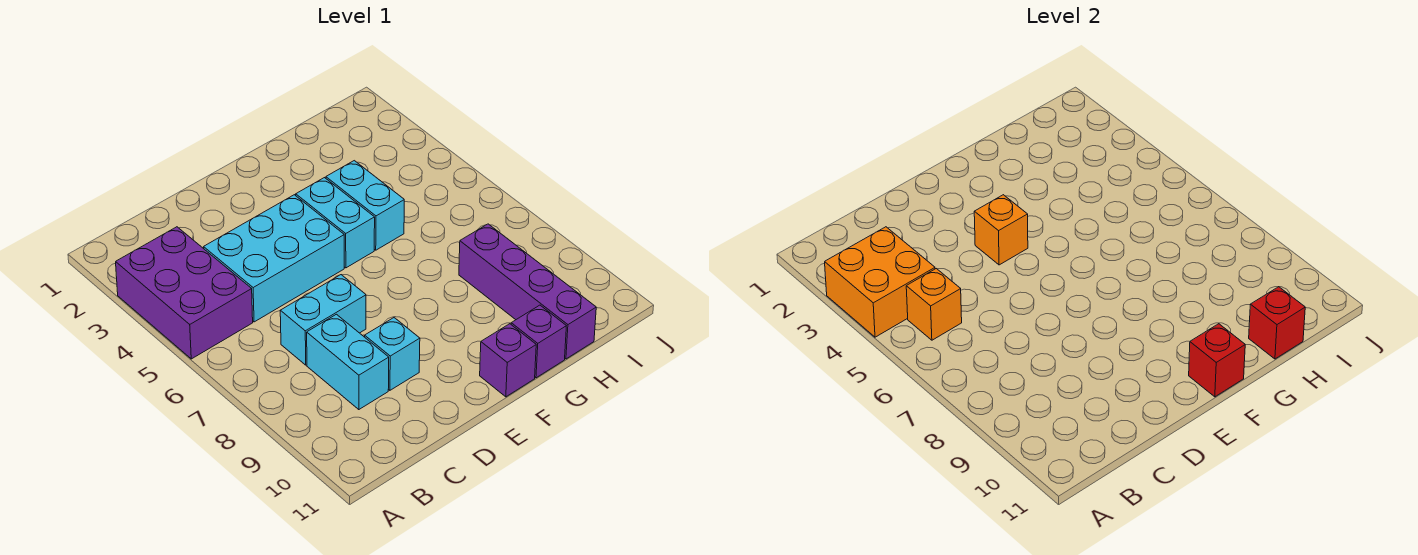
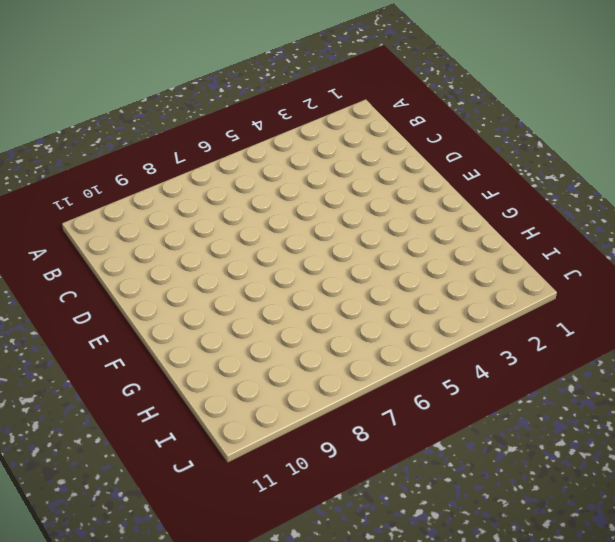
none -> purple 2x3 brick [116,227,253,359]
none -> cyan 2x3 brick [203,195,344,322]
none -> cyan 1x2 brick [280,275,366,365]

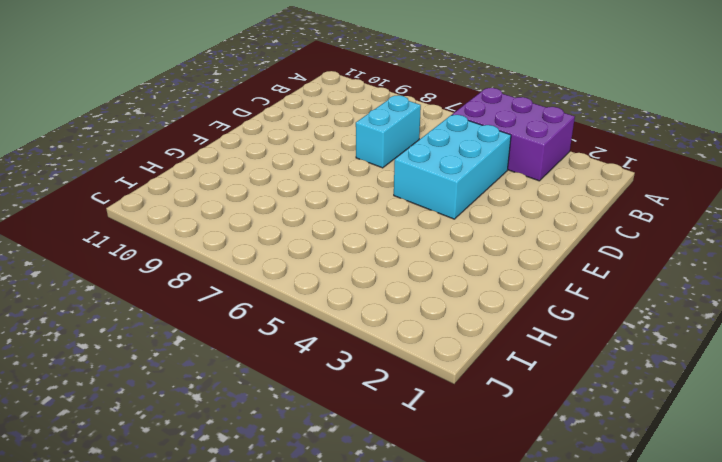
none -> cyan 1x2 brick [307,314,389,410]
none -> cyan 1x1 brick [365,318,420,390]
none -> cyan 1x2 brick [296,178,375,268]

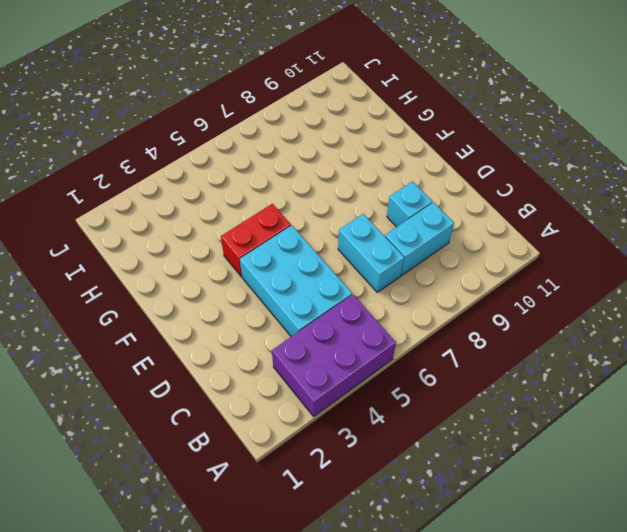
red 1x2 brick [221,204,291,277] -> cyan 1x2 brick [296,178,375,268]
none -> purple 1x1 brick [480,324,536,397]
none -> cyan 1x2 brick [326,161,404,250]
none -> purple 1x1 brick [511,305,566,378]

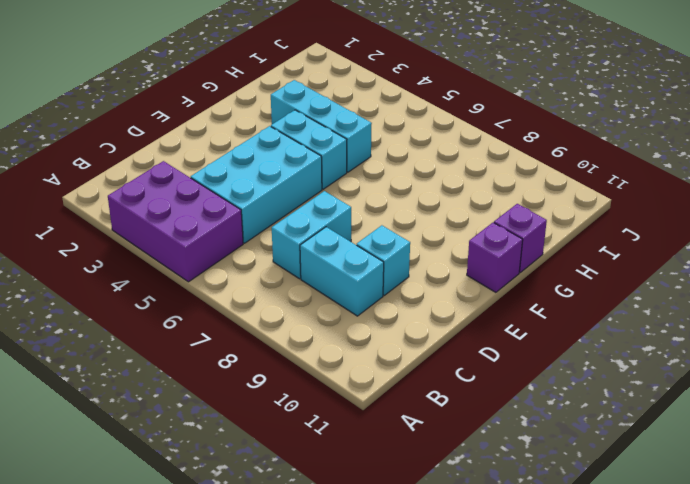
cyan 1x3 brick [271,80,372,172] -> cyan 1x2 brick [326,161,404,250]
none -> purple 1x4 brick [459,224,596,359]
none -> orange 2x2 brick [825,227,935,337]
none -> orange 1x1 brick [906,269,962,340]

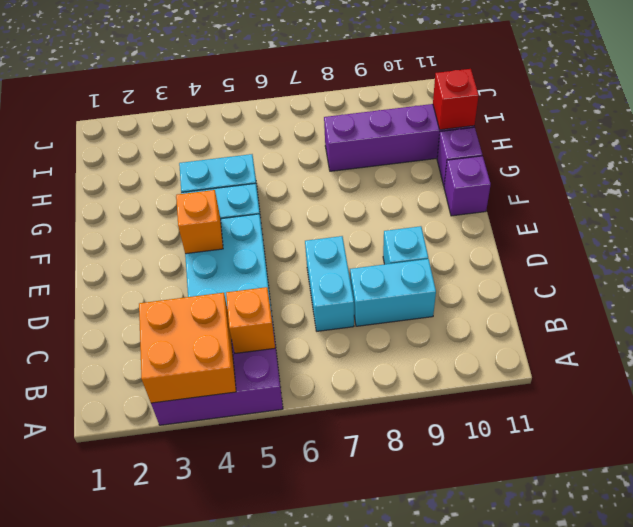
none -> red 1x1 brick [1189,324,1245,397]

